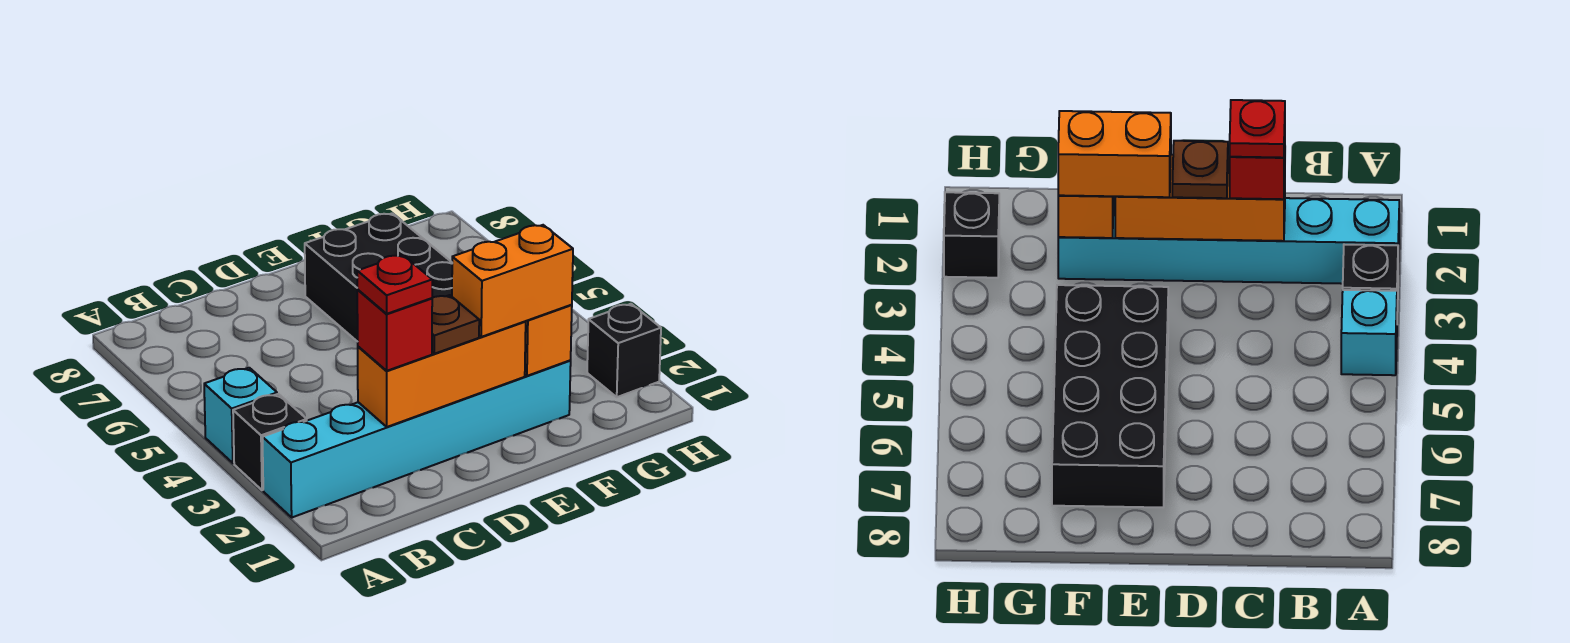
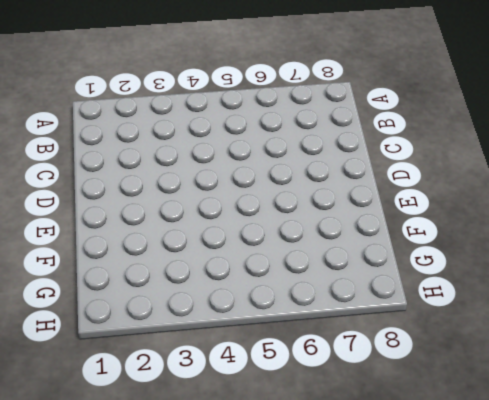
none -> cyan 1x6 brick [262,361,571,517]
none -> black 1x1 brick [233,394,307,490]

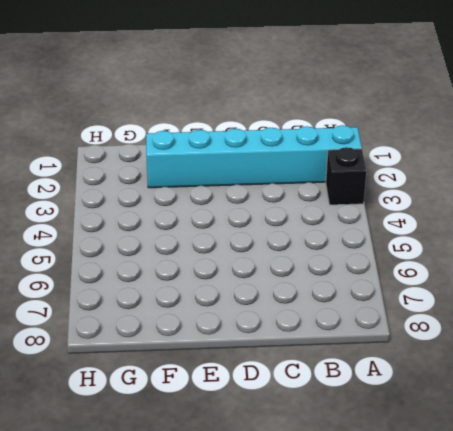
none -> cyan 1x1 brick [204,368,277,463]
none -> black 2x4 brick [305,213,452,342]

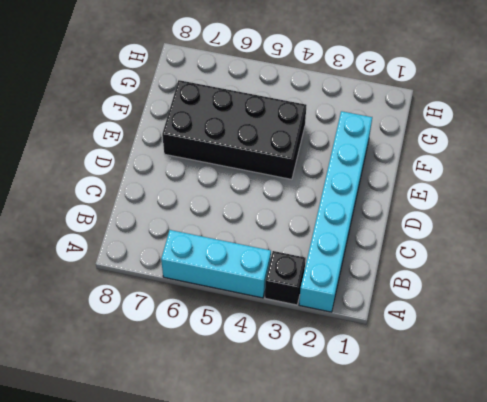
cyan 1x3 brick [161,230,271,298] -> cyan 1x1 brick [204,368,277,463]
none -> black 1x1 brick [587,304,661,397]
none -> orange 1x3 brick [358,322,526,427]

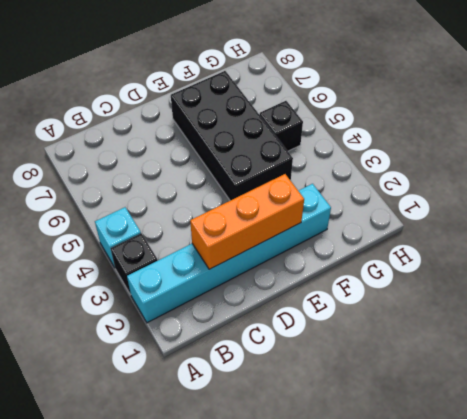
black 1x1 brick [260,101,303,151] -> black 1x1 brick moved to [587,304,661,397]
none -> orange 1x1 brick [525,305,572,376]
none -> red 1x1 brick [357,290,432,371]

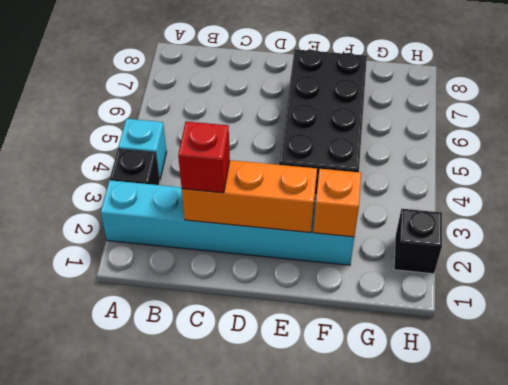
none -> brown 1x1 plate [432,295,479,354]
none -> orange 1x2 brick [452,225,573,337]

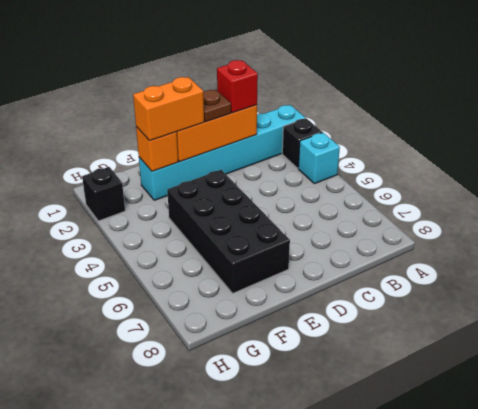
none -> red 1x1 plate [357,255,432,314]

